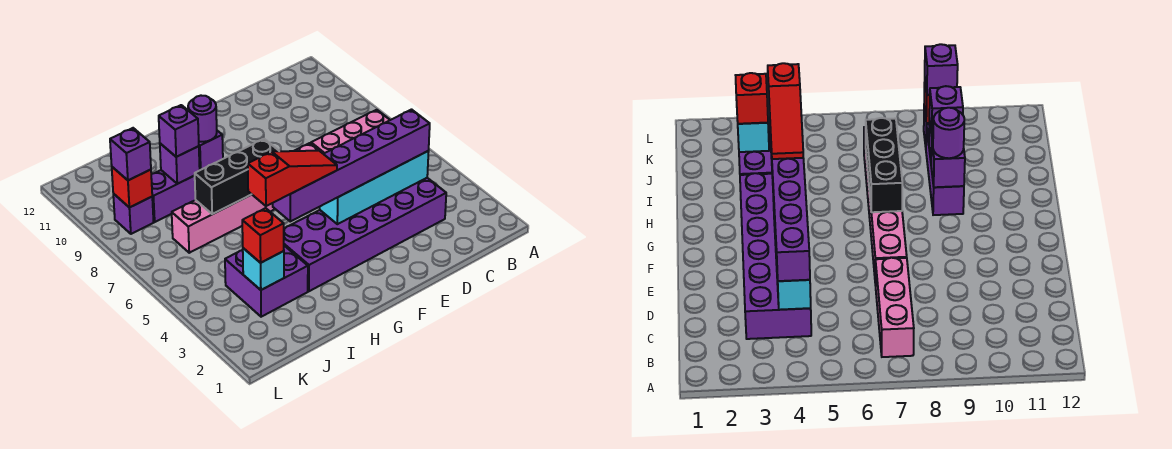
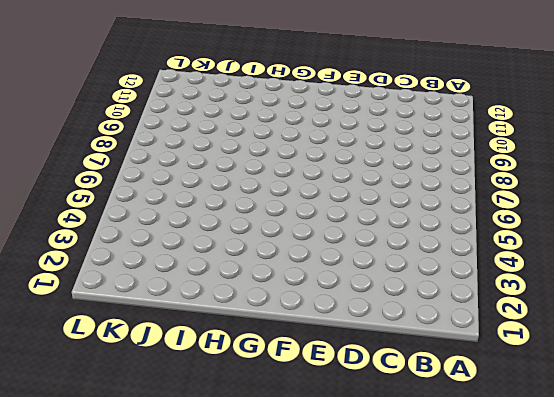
none -> pink 1x3 brick [311,110,390,154]
none -> purple 2x6 brick [284,178,446,291]
none -> pink 1x6 brick [172,143,321,253]

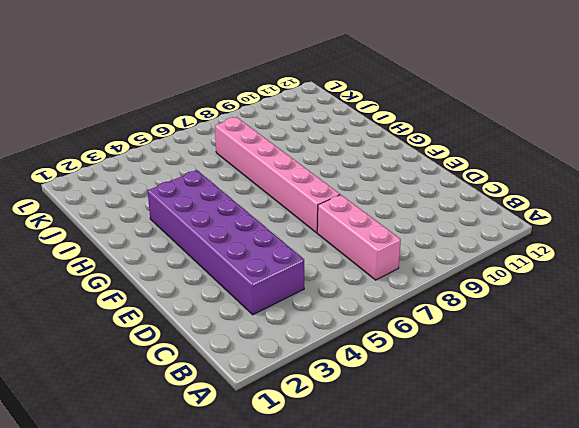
none -> purple 1x3 brick [151,170,195,222]
none -> purple 2x2 brick [225,246,308,317]
none -> purple 1x1 brick [113,194,154,234]

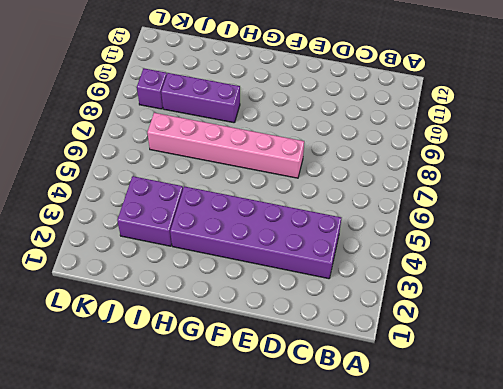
none -> pink 1x3 brick [311,110,390,154]
none -> cyan 1x4 brick [320,151,429,224]
none -> black 1x3 brick [194,139,279,214]

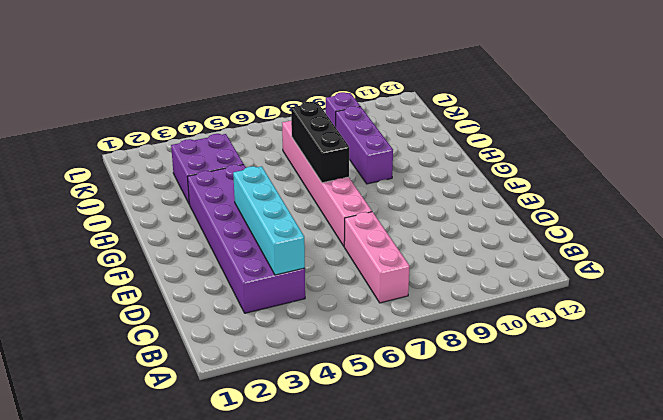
none -> purple 1x1 brick [199,131,223,170]
none -> purple 1x1 brick [160,144,200,184]
none -> cyan 1x1 brick [243,248,284,290]

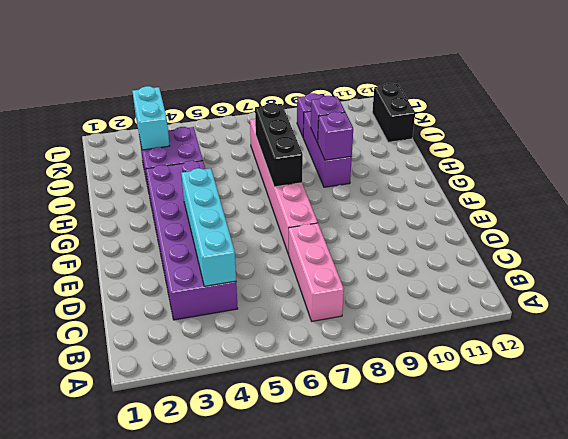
cyan 1x2 brick [132,86,169,150] -> cyan 1x1 brick [243,248,284,290]
black 1x2 brick [372,83,415,142] -> none
none -> red 1x1 brick [112,167,152,208]
none -> purple 1x6 brick [273,110,430,221]
none -> purple 1x1 round brick [188,96,217,142]

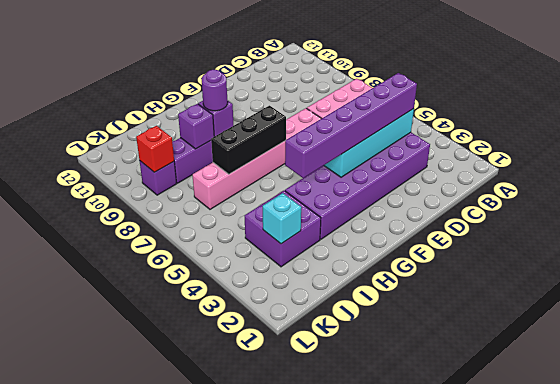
none -> purple 1x1 brick [159,105,199,157]
none -> red 1x1 brick [242,208,284,263]
none -> purple 1x1 brick [110,128,151,180]

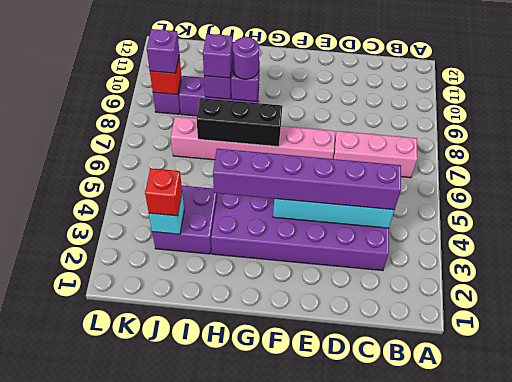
none -> red 1x3 slope [248,151,337,206]

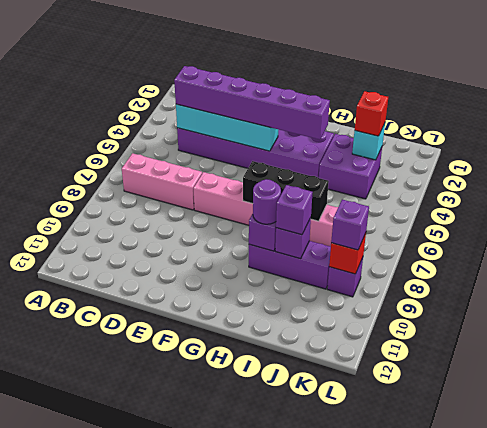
none -> red 1x3 slope [248,151,337,206]

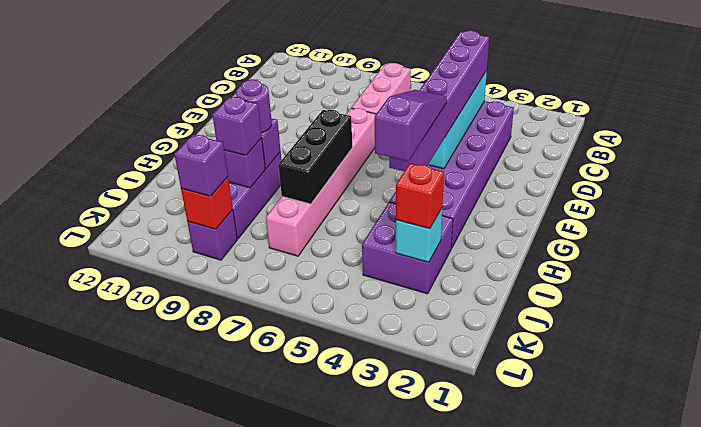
purple 1x3 slope [374,90,447,161] -> red 1x3 slope [248,151,337,206]

